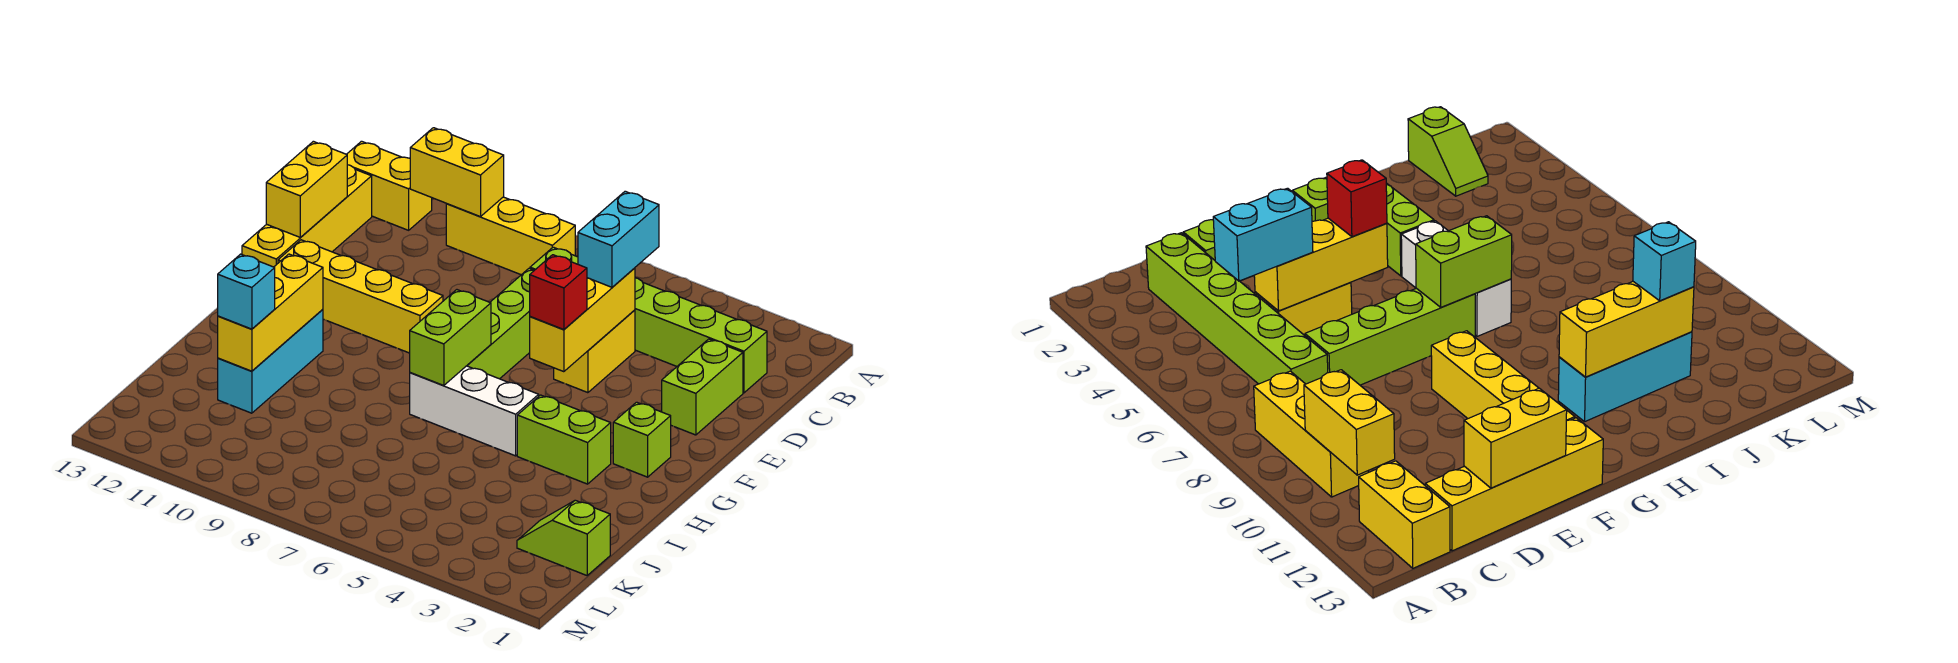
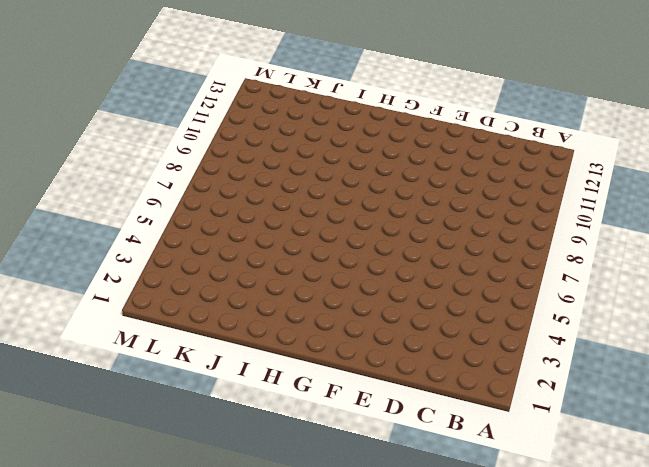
none -> yellow 1x3 brick [446,197,575,275]
none -> yellow 1x2 brick [347,141,432,230]
none -> lime 1x6 brick [530,247,767,393]

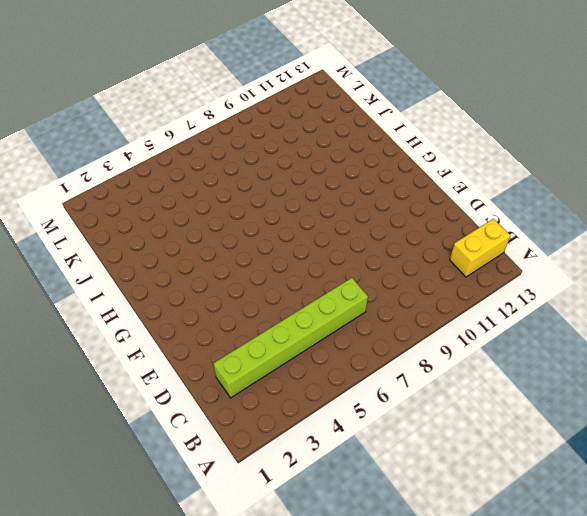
none -> yellow 1x3 brick [446,197,575,275]
none -> yellow 1x4 brick [242,165,372,267]
none -> lime 1x2 brick [662,339,743,435]

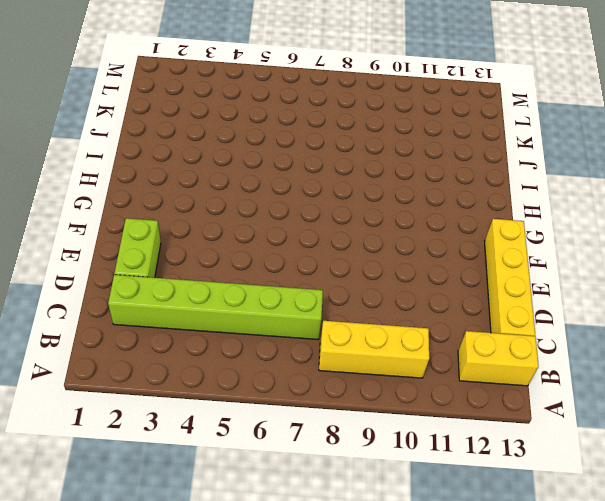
none -> yellow 1x2 brick [554,310,635,393]
none -> lime 1x4 brick [467,268,534,379]
none -> yellow 1x4 brick [278,240,443,353]

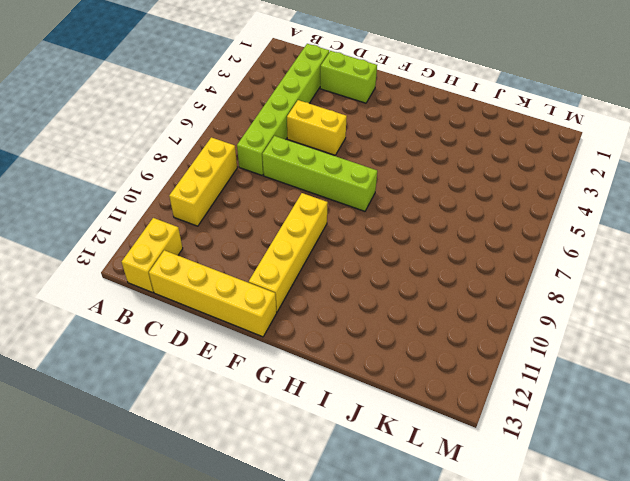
none -> lime 1x1 brick [613,402,671,477]
none -> lime 1x2 brick [517,395,611,484]
none -> white 1x3 brick [410,366,539,456]

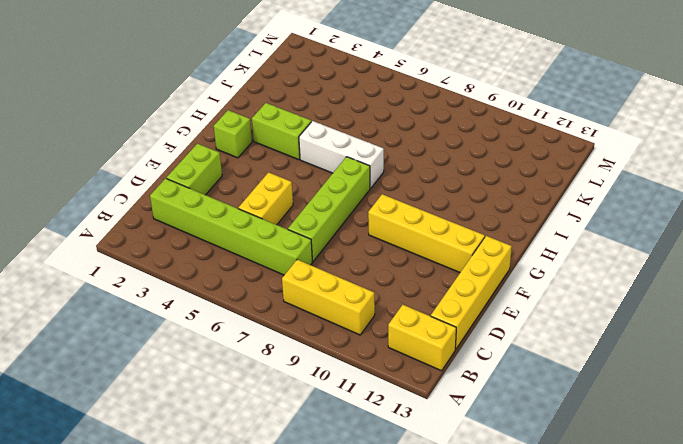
none -> cyan 1x3 brick [218,309,323,413]
none -> lime 1x2 slope [517,500,610,575]
none -> yellow 1x2 brick [410,128,504,217]

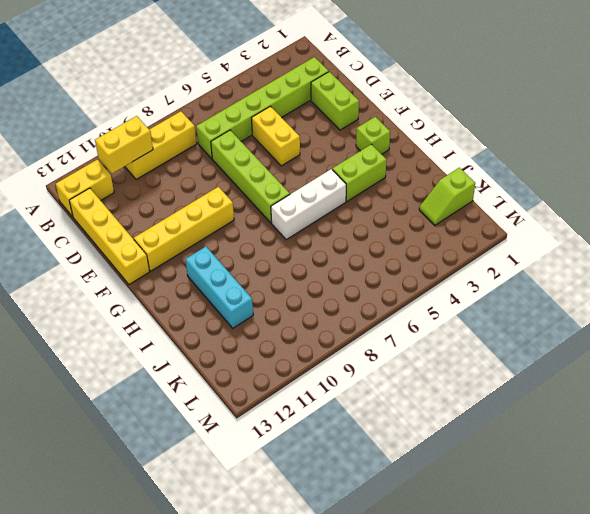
none -> yellow 1x3 brick [530,268,635,372]
none -> yellow 1x2 brick [266,141,347,238]
none -> lime 1x2 brick [410,290,491,386]

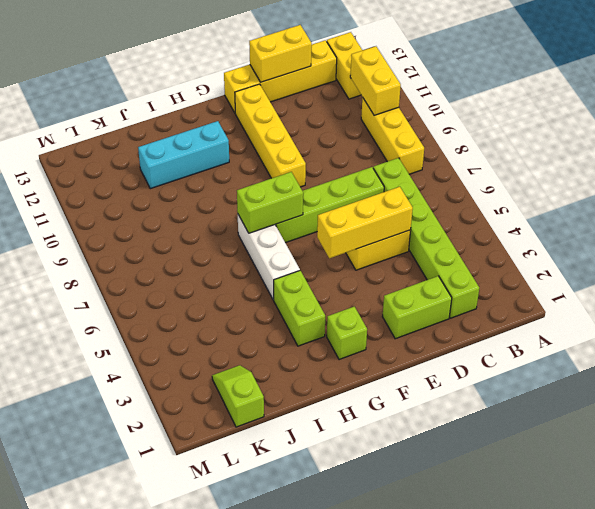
none -> yellow 1x3 brick [218,254,323,371]
none -> cyan 1x2 brick [578,191,659,287]
none -> red 1x1 brick [530,255,587,330]

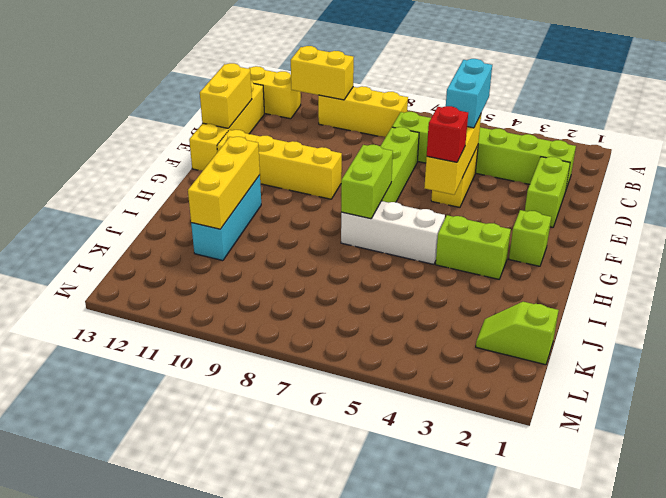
none -> cyan 1x1 brick [218,254,275,329]

